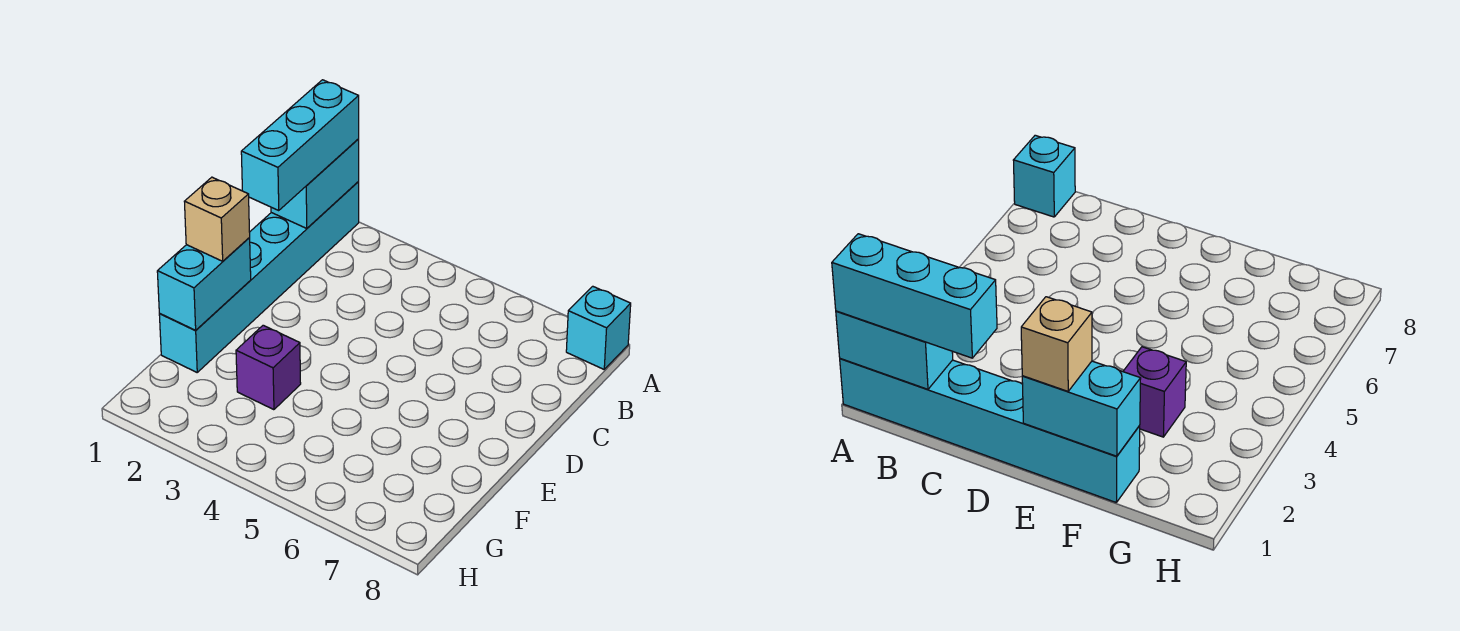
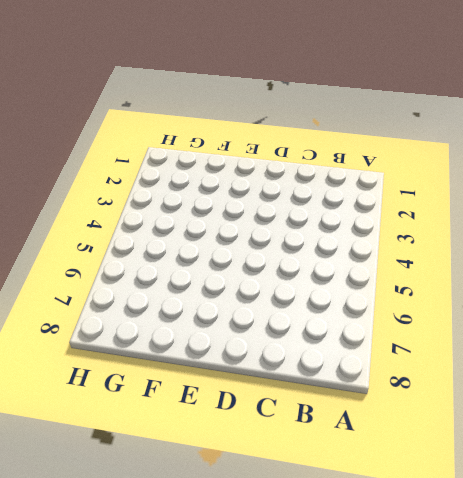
none -> cyan 1x6 brick [159,182,359,372]
none -> cyan 1x1 brick [566,286,631,369]

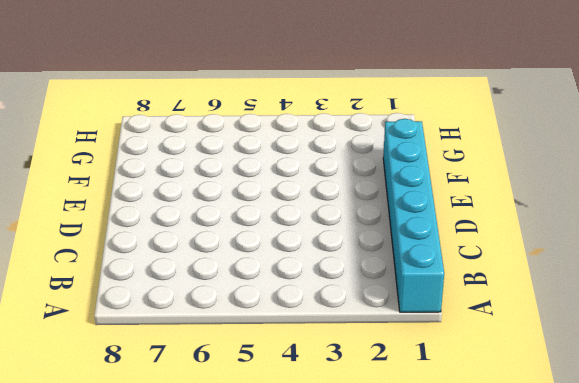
none -> cyan 1x1 brick [566,286,631,369]
none -> purple 1x1 brick [236,325,301,410]

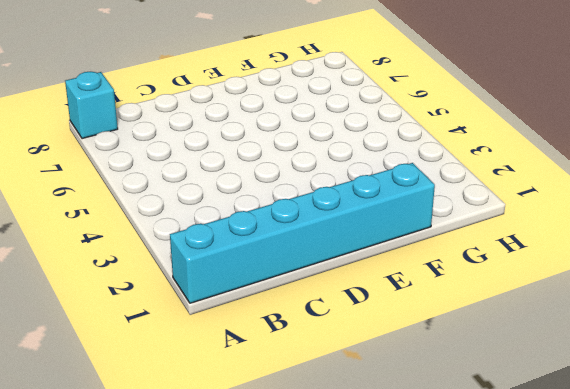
none -> purple 1x1 brick [236,325,301,410]
none -> cyan 1x2 brick [271,139,359,228]

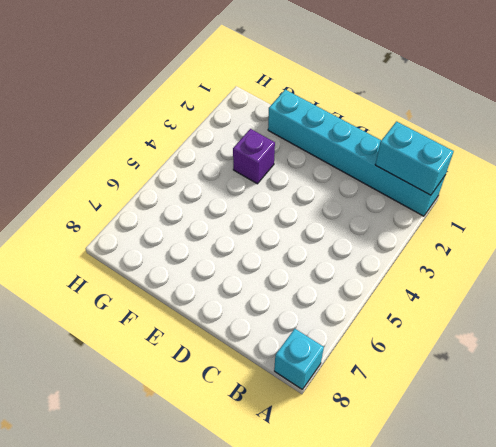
none -> cyan 1x2 brick [157,238,251,330]
none -> cyan 1x3 brick [241,80,359,210]

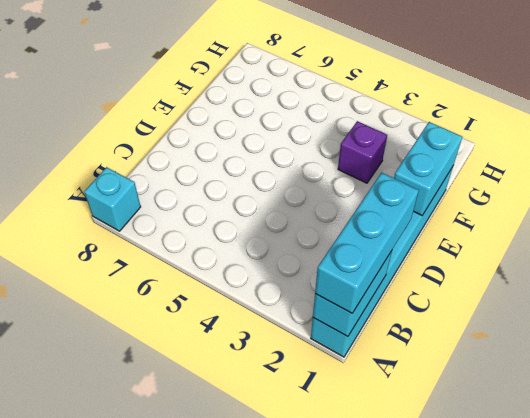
none -> tan 1x1 brick [184,177,250,261]

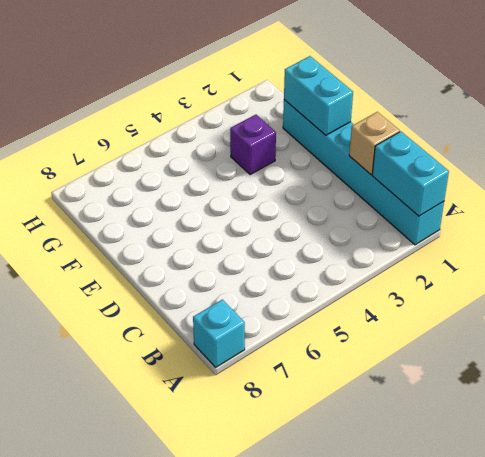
tan 1x1 brick [349,112,400,175] -> tan 1x1 brick moved to [184,177,250,261]
none -> cyan 1x3 brick [241,80,359,210]

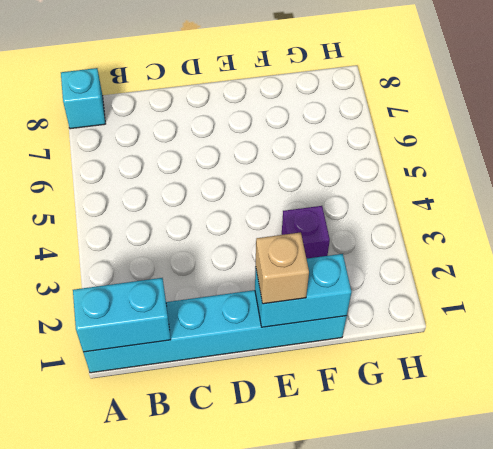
none -> cyan 1x3 brick [241,80,359,210]

